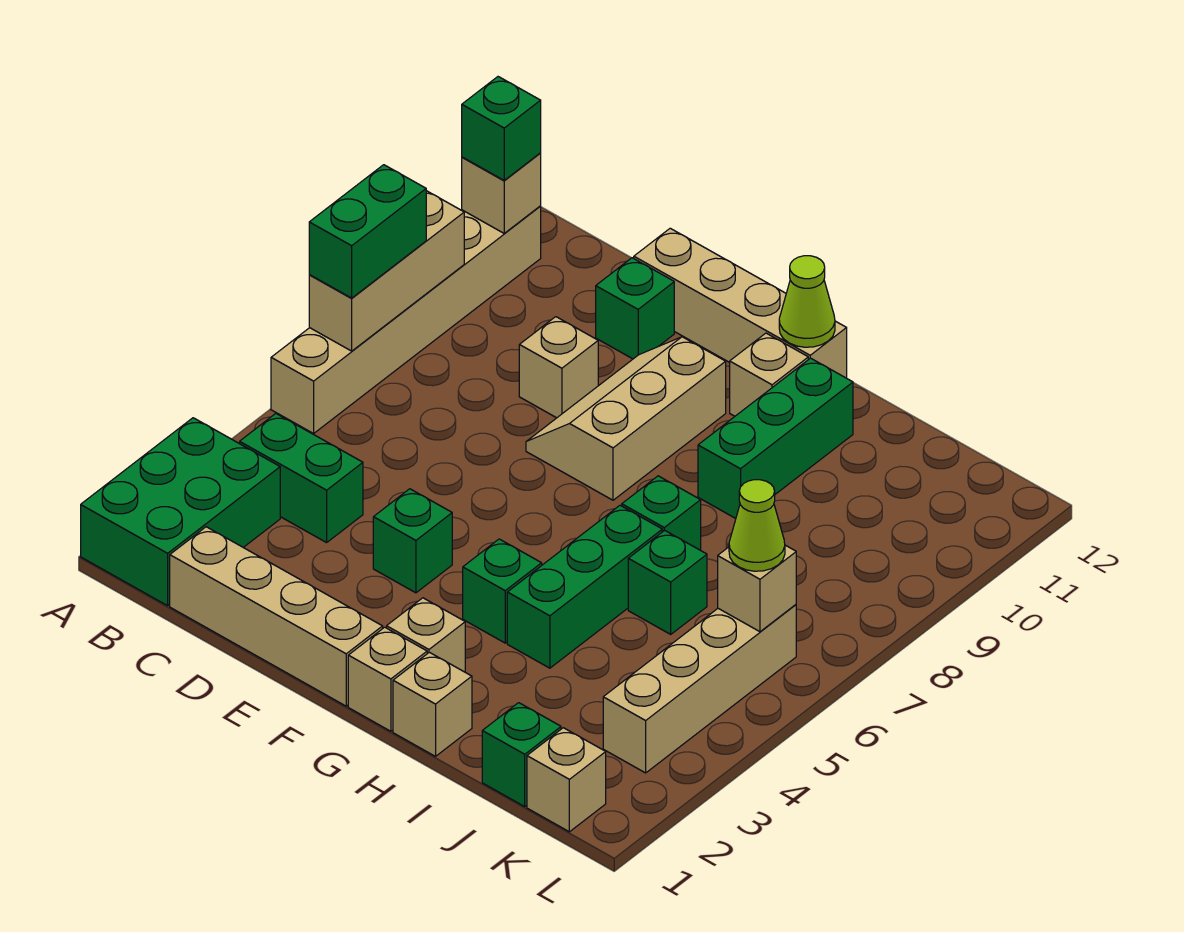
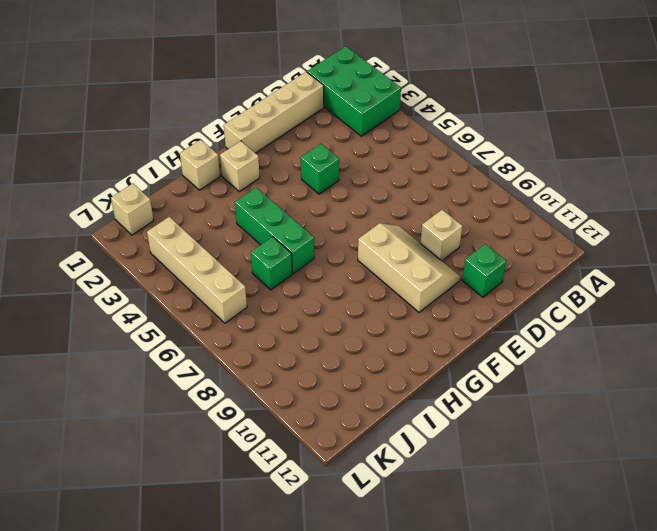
none -> tan 1x6 brick [271,206,541,433]
none -> green 1x2 brick [240,414,363,543]
none -> tan 1x4 brick [634,228,847,378]

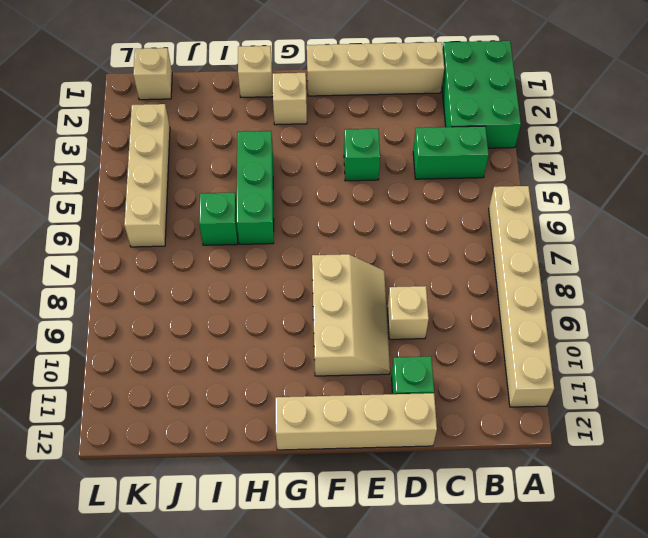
none -> tan 1x1 brick [348,627,427,731]
none -> green 1x1 brick [463,539,542,643]
none -> tan 1x1 brick [730,333,808,416]

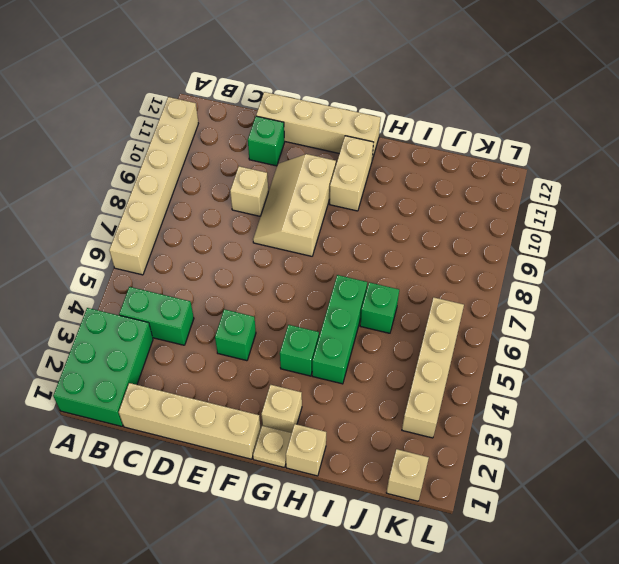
tan 1x1 plate [253,426,292,468] -> tan 1x1 brick [348,627,427,731]
tan 1x2 brick [330,136,373,211] -> tan 1x1 brick [730,333,808,416]
none -> green 1x1 brick [622,476,701,550]
none -> green 1x3 brick [698,358,853,518]
none -> green 1x1 brick [482,703,561,807]

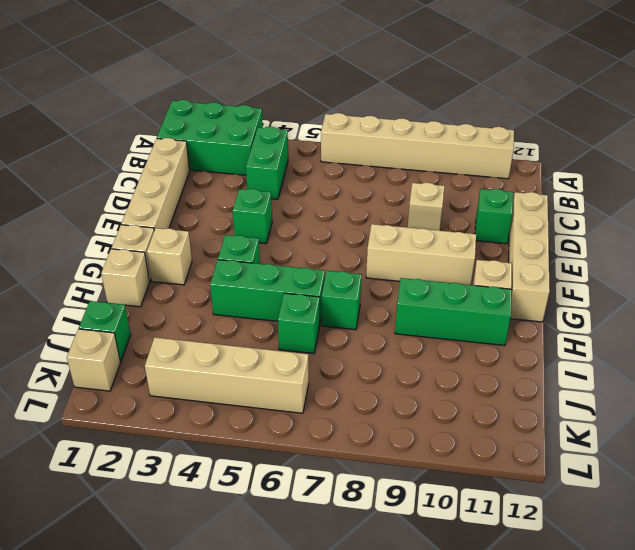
none -> tan 1x3 brick [309,191,464,351]
none -> tan 1x1 brick [462,153,541,233]
none -> lime 1x1 cone [779,256,835,347]

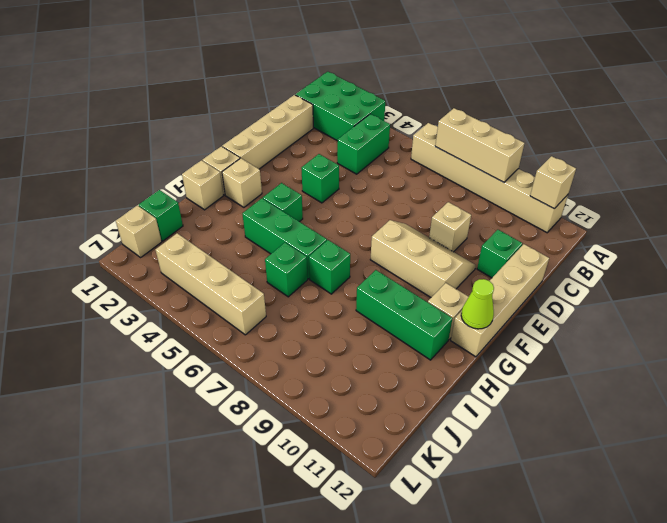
none -> tan 1x1 brick [718,545,796,632]
none -> green 1x2 brick [309,165,426,298]
none -> green 1x1 brick [462,77,541,180]

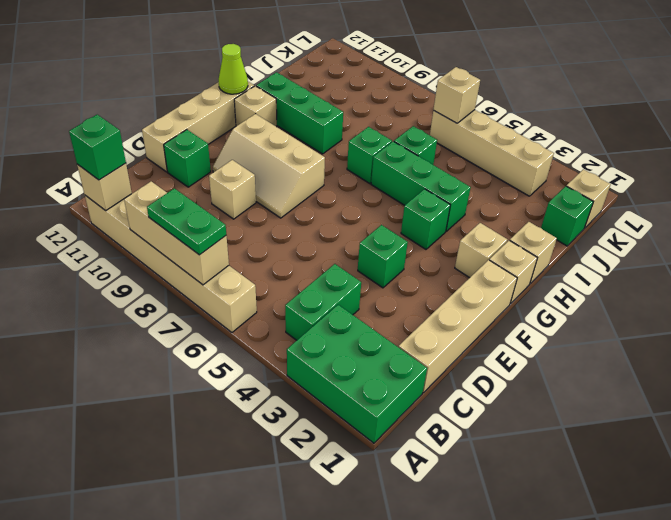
green 1x2 plate [147,188,226,255] -> green 1x2 brick [309,165,426,298]
none -> lime 1x1 cone [729,480,785,571]

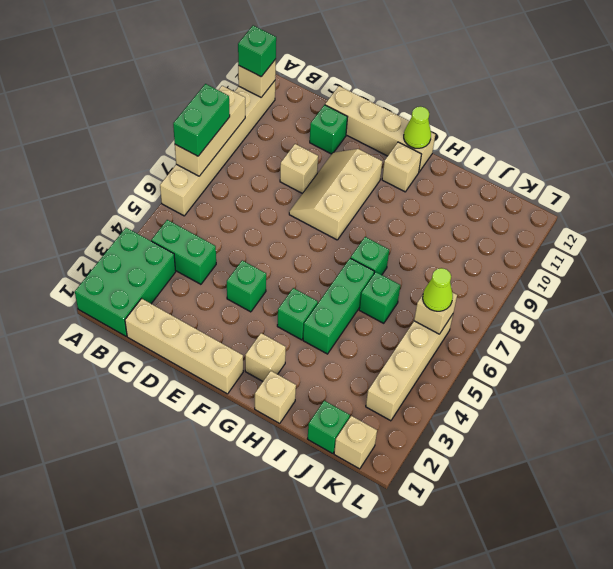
none -> tan 1x1 brick [348,627,427,731]
none -> green 1x3 brick [698,358,853,518]

